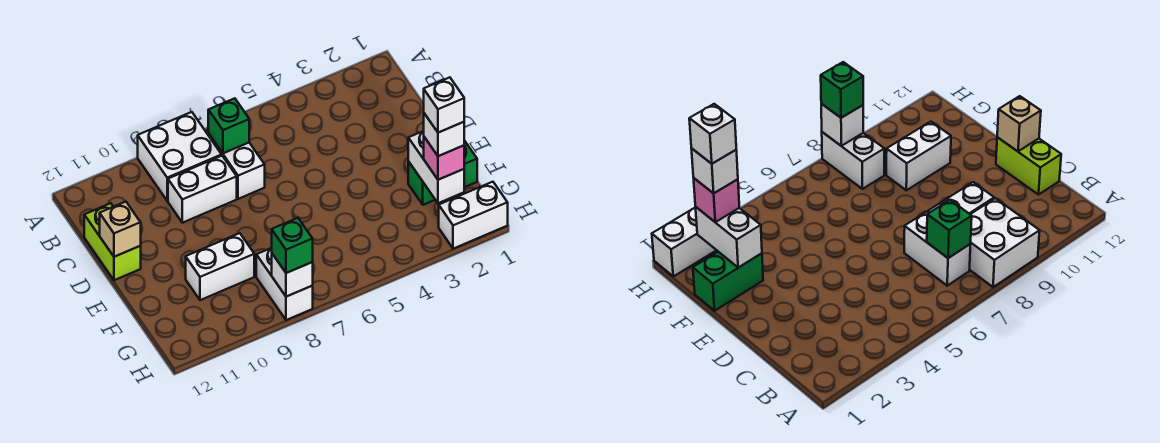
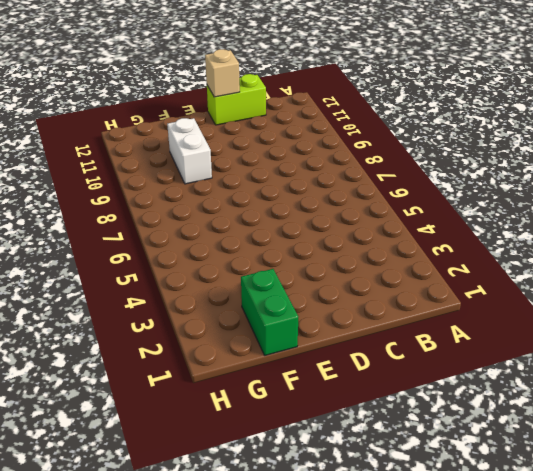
none -> white 2x2 brick [138,112,222,201]
none -> white 1x2 brick [208,133,265,199]
none -> white 1x2 brick [168,156,237,223]

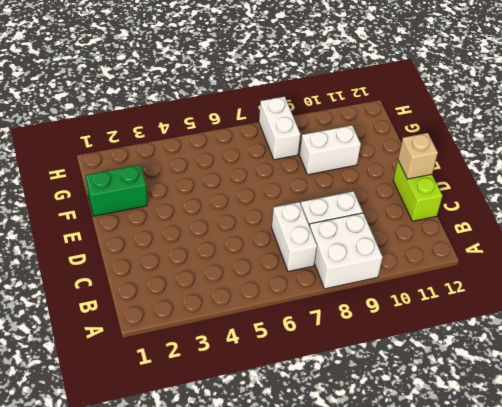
none -> white 1x2 brick [439,182,508,249]
none -> green 1x1 brick [208,98,249,153]
none -> white 1x2 brick [408,131,464,203]

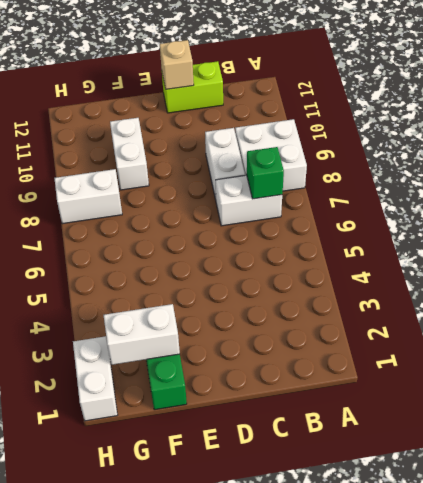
none -> white 1x1 brick [272,254,313,297]
none -> pink 1x1 brick [424,137,464,180]
none -> green 1x1 brick [272,218,313,273]

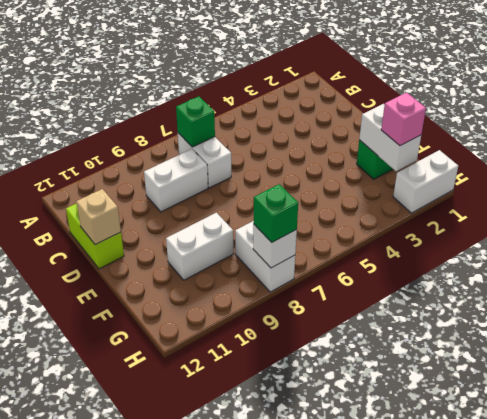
none -> white 2x2 brick [138,112,222,201]
none -> white 1x1 brick [424,113,464,156]
none -> white 1x1 brick [424,77,464,133]

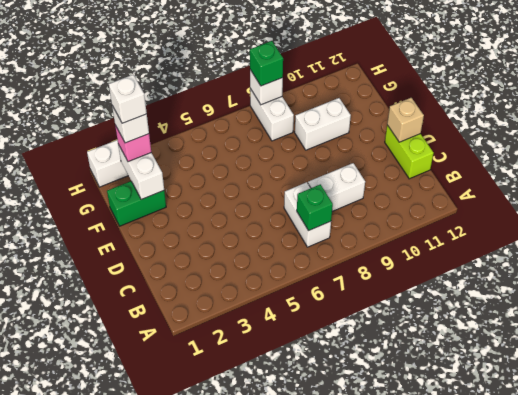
none -> white 2x2 brick [138,112,222,201]

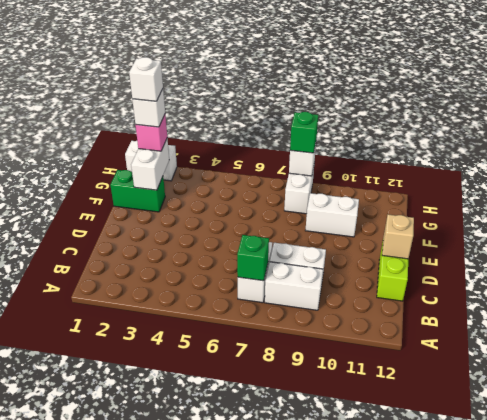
white 1x2 brick [265,262,323,310] -> white 2x2 brick [138,112,222,201]

